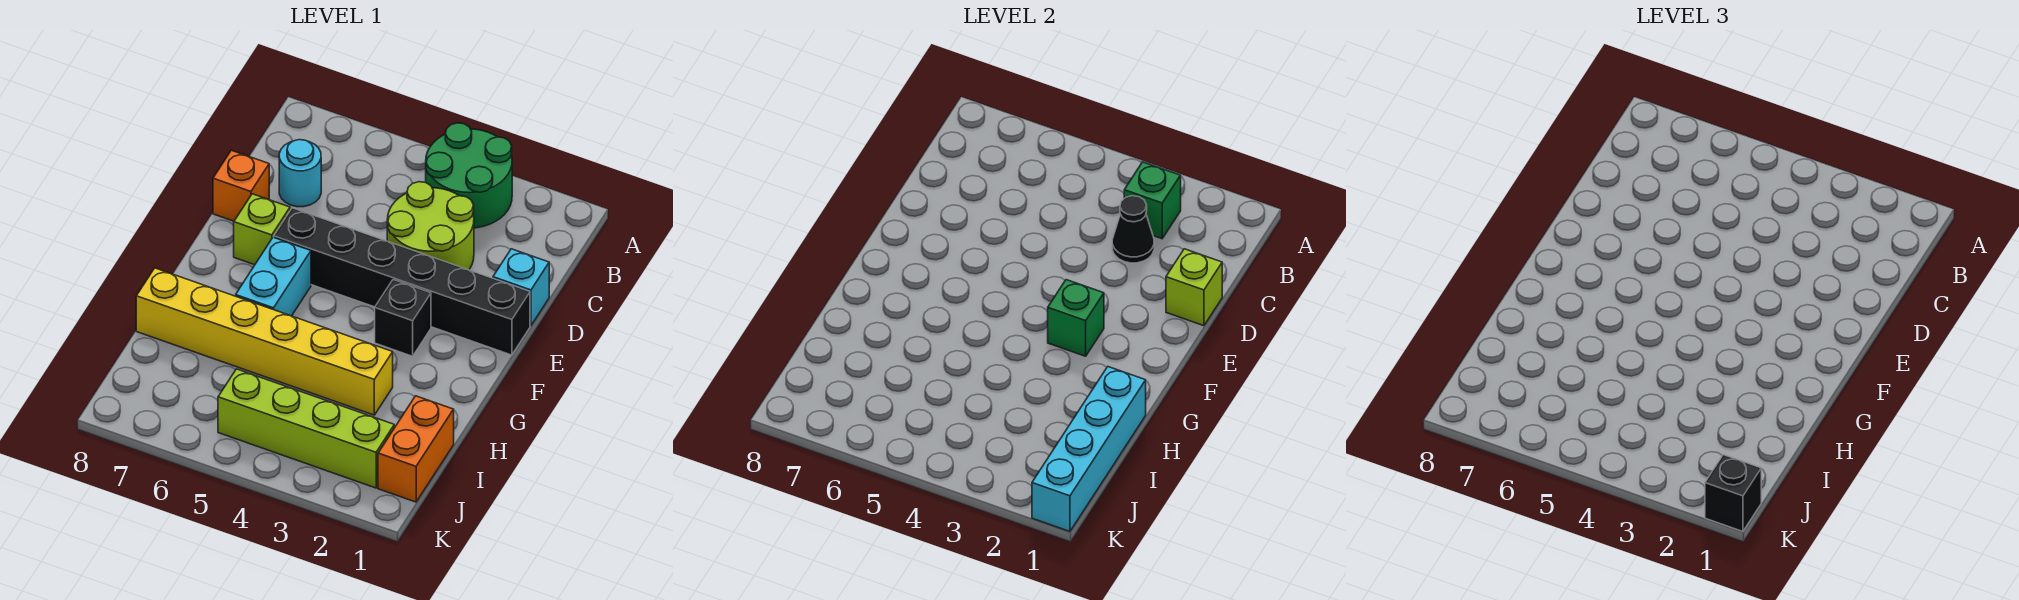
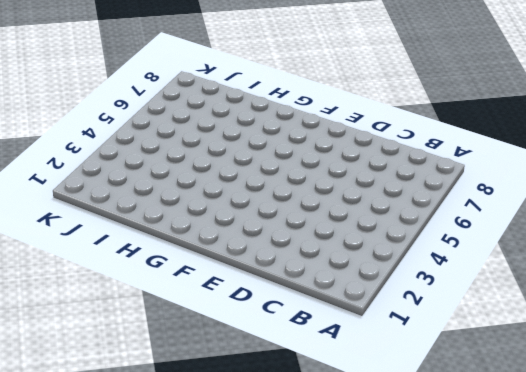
none -> green 2x2 round brick [426,123,512,228]
none -> lime 2x2 round brick [387,182,474,270]
none -> cyan 1x1 round brick [279,140,321,207]

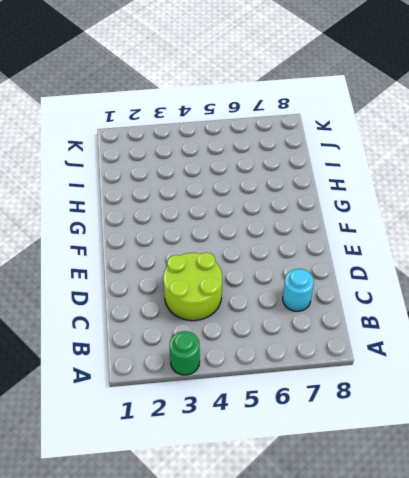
green 1x1 round brick [169,331,200,375] -> green 2x2 round brick [426,123,512,228]
none -> cyan 1x1 brick [493,249,549,326]
none -> orange 1x1 brick [213,150,269,221]
none -> black 1x6 brick [274,208,530,355]

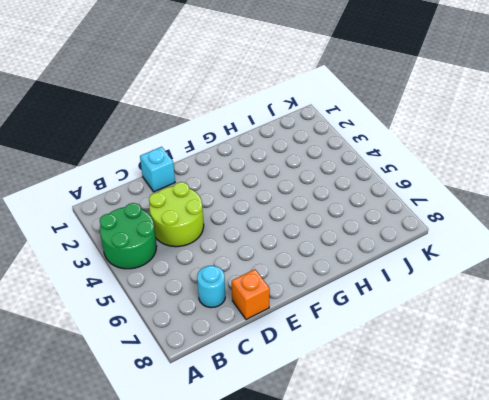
none -> black 1x6 brick [274,208,530,355]
none -> lime 1x1 brick [234,194,290,265]
none -> black 1x1 brick [375,280,431,356]

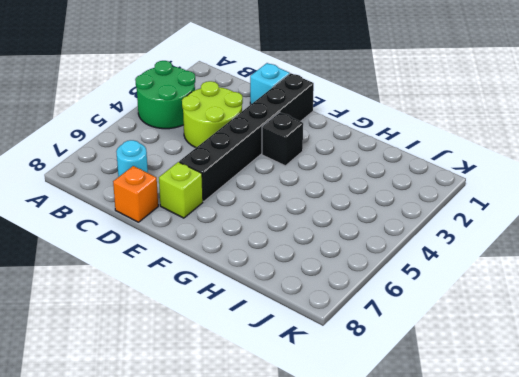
none -> cyan 1x2 brick [236,237,311,316]
none -> yellow 1x6 brick [136,268,393,415]
none -> orange 1x2 brick [378,396,454,502]

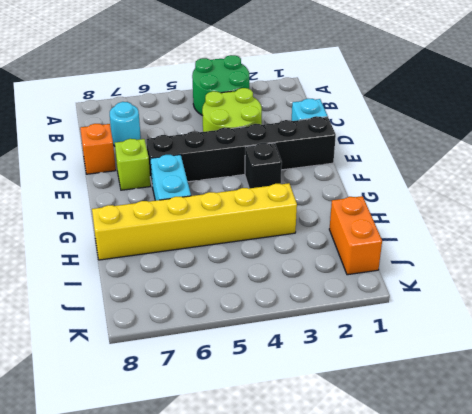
none -> lime 1x4 brick [218,369,394,488]
none -> green 1x1 brick [1124,162,1181,239]
none -> black 1x1 cone [1112,196,1154,263]

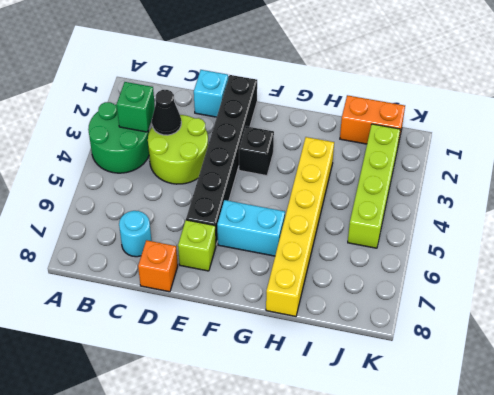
none -> lime 1x1 brick [1166,249,1222,326]
none -> green 1x1 brick [1048,280,1104,356]
none -> cyan 1x4 brick [1032,367,1146,531]

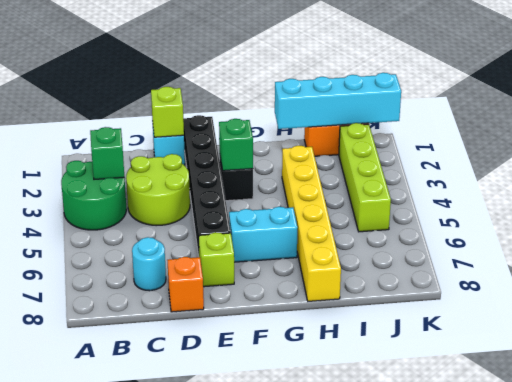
none -> black 1x1 cone [1112,196,1154,263]
none -> black 1x1 brick [1705,455,1761,531]

